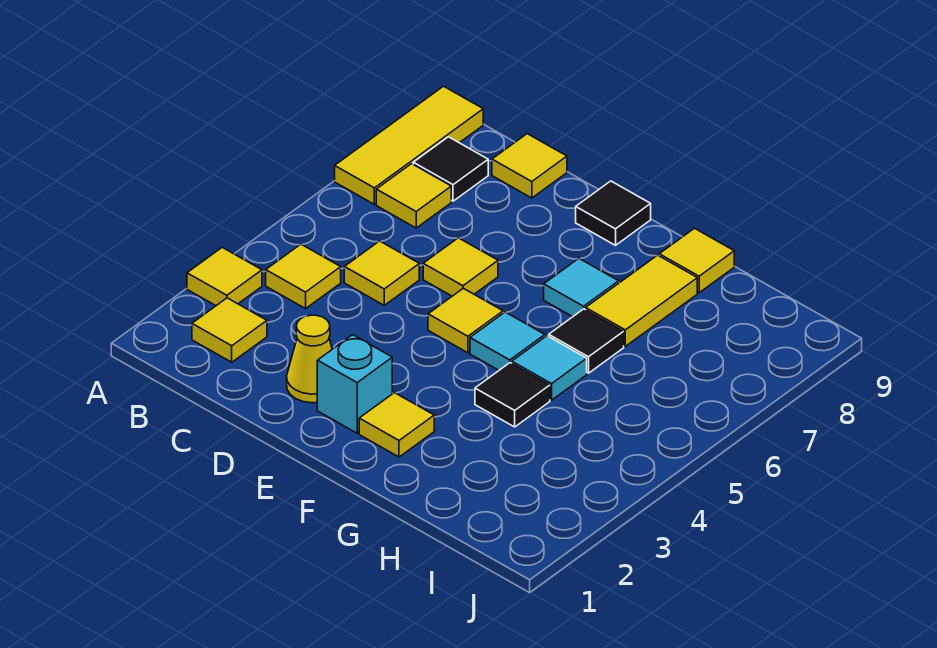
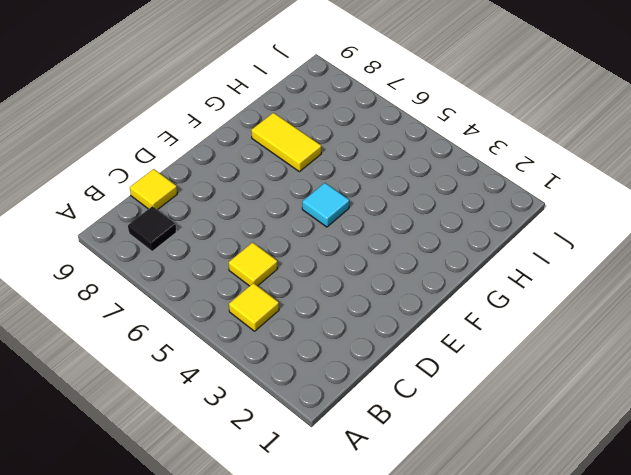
none -> yellow 1x1 tile [187,247,262,306]
none -> yellow 1x3 tile [335,86,483,204]
none -> yellow 1x1 tile [192,298,267,362]

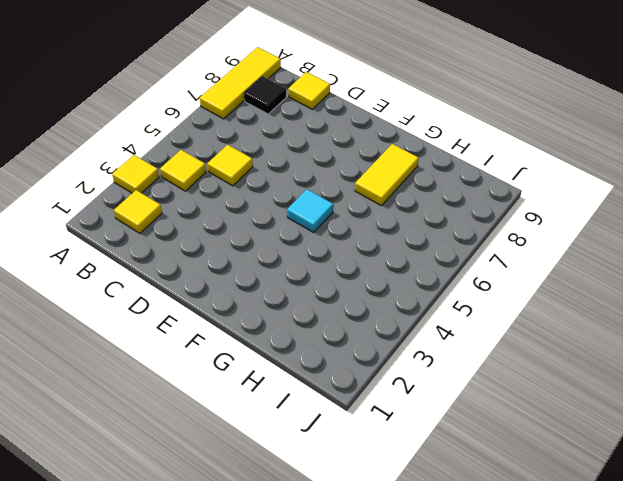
none -> yellow 1x1 tile [376,164,451,228]
none -> yellow 1x1 cone [287,315,332,403]
none -> yellow 1x1 tile [423,238,498,296]

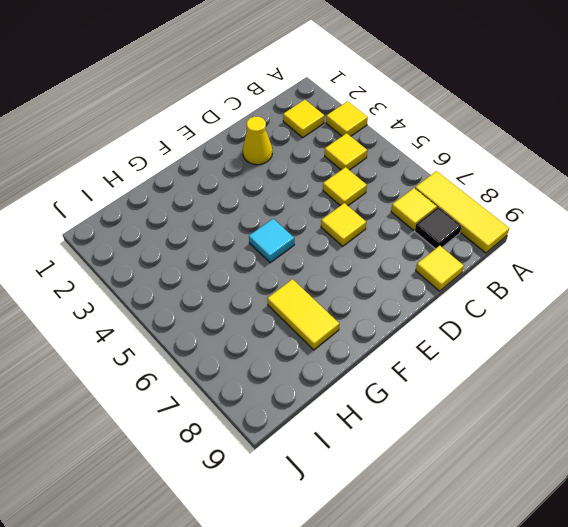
none -> cyan 1x1 brick [317,335,392,433]
none -> yellow 1x1 tile [428,288,503,353]
none -> black 1x1 tile [576,181,651,245]

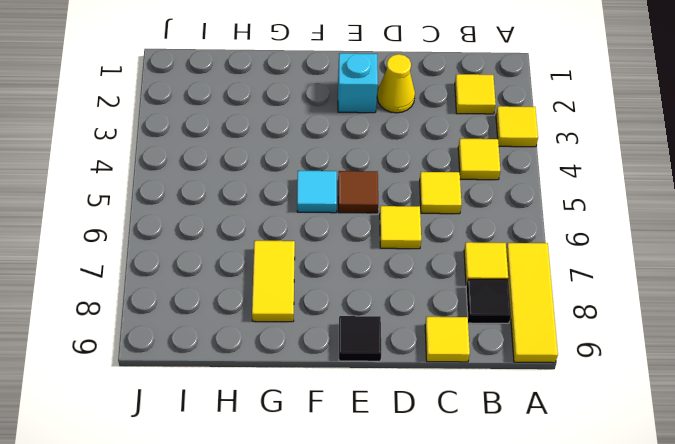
brown 1x1 tile [338,171,378,213] -> yellow 1x1 tile [428,288,503,353]
none -> yellow 1x1 tile [359,393,434,457]
none -> cyan 1x1 tile [544,259,619,317]
none -> black 1x1 tile [475,363,550,427]

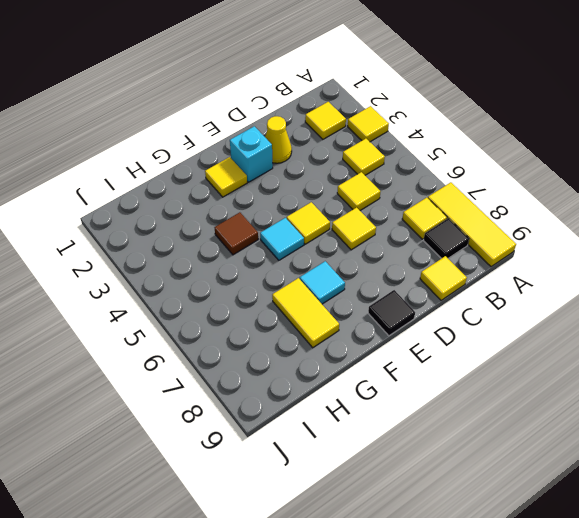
brown 1x1 tile [215,212,258,255] -> black 1x1 tile [475,363,550,427]
none -> cyan 1x1 tile [512,336,587,400]
none -> black 1x1 tile [549,309,624,373]
none -> yellow 1x1 tile [659,228,734,293]

